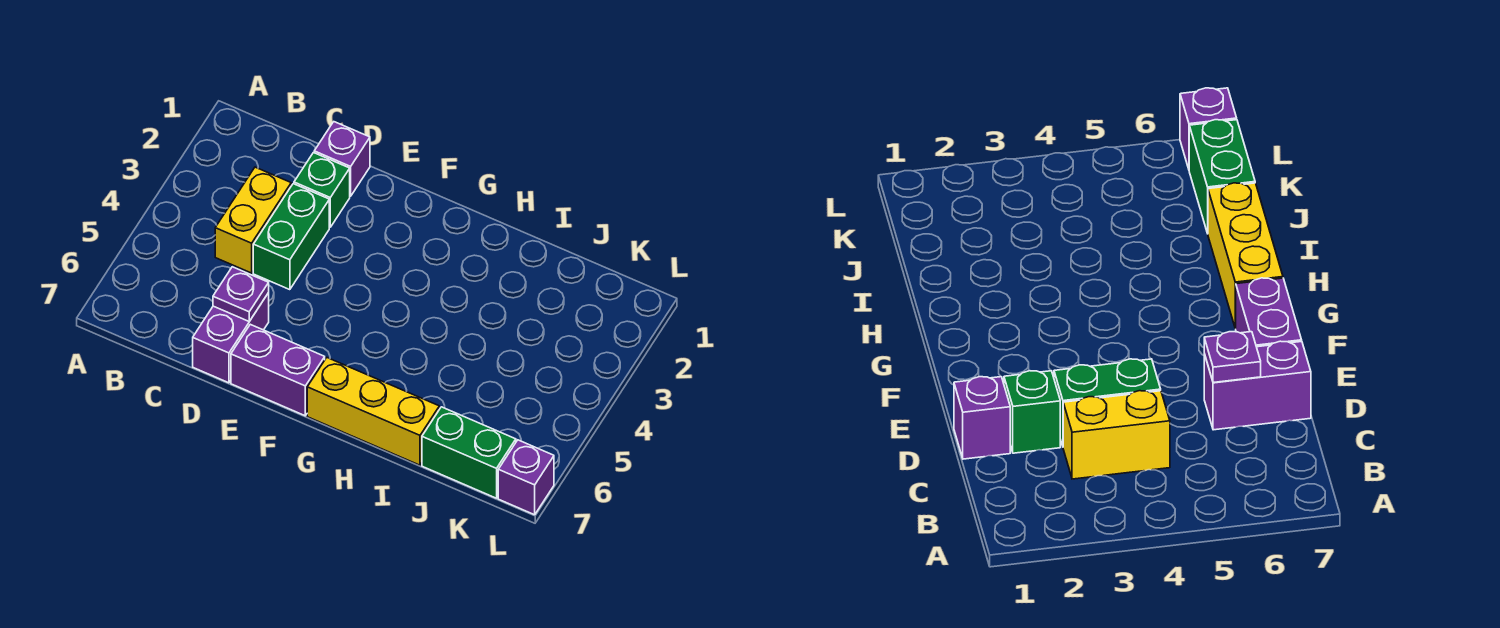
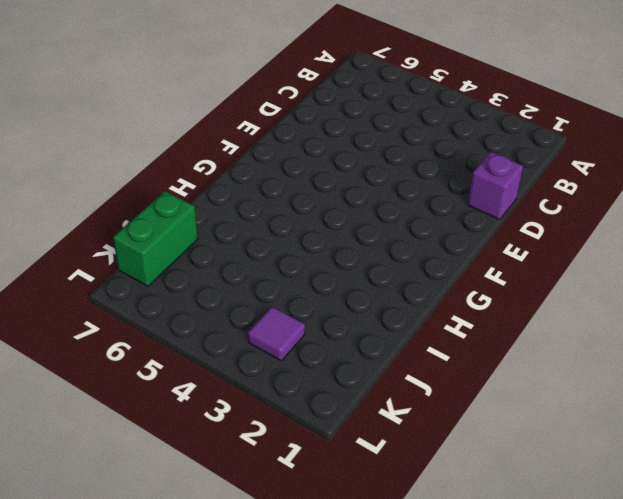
purple 1x1 tile [248,307,305,361] -> none
none -> yellow 1x2 brick [215,167,291,273]
none -> green 1x1 brick [294,153,350,227]

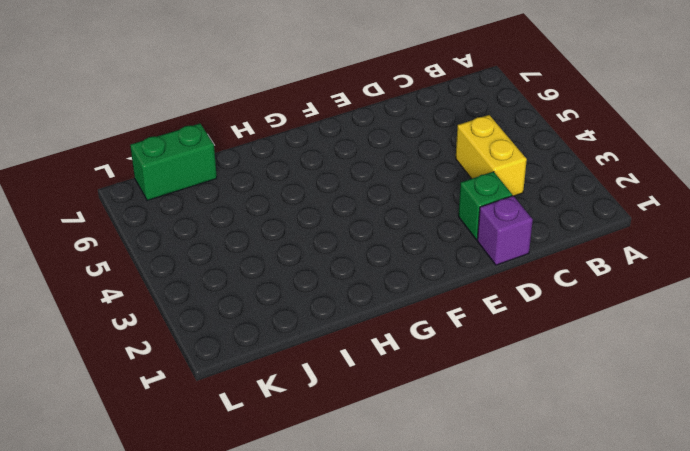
none -> green 1x2 brick [253,184,329,290]
none -> purple 1x2 brick [193,293,269,383]

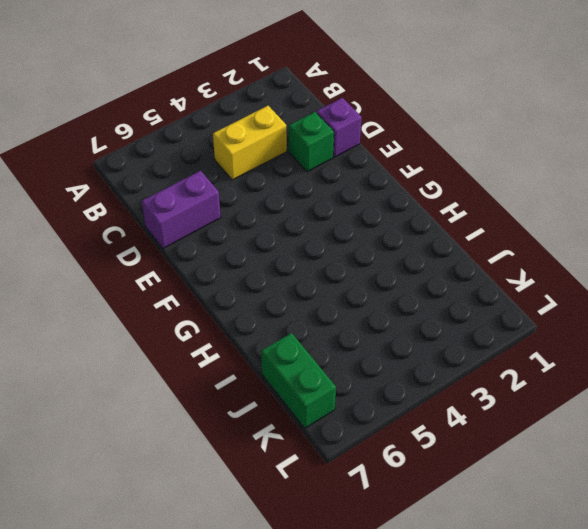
none -> green 1x2 brick [253,184,329,290]
none -> purple 1x2 brick [231,324,325,416]

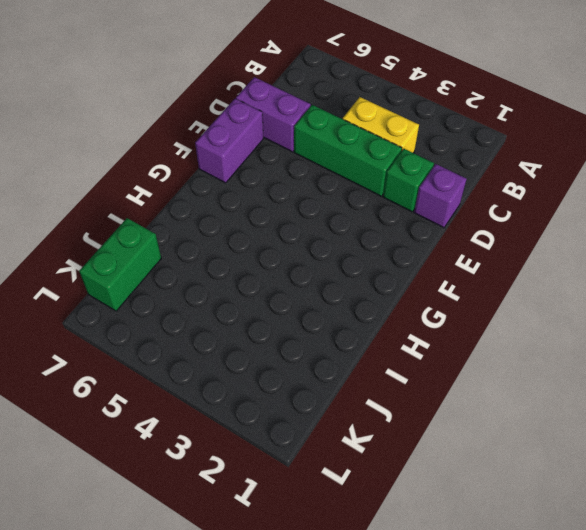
green 1x3 brick [294,105,402,196] -> green 1x2 brick [253,184,329,290]
none -> yellow 1x3 brick [307,358,439,465]
none -> purple 1x1 brick [498,440,554,515]

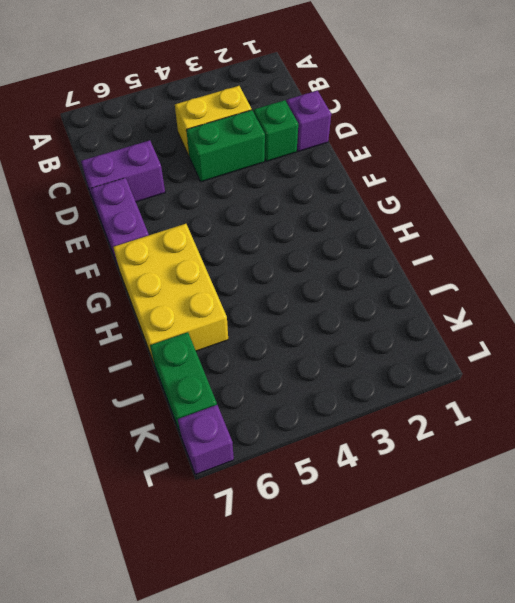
yellow 2x3 brick [113,224,228,365] -> yellow 1x3 brick [307,358,439,465]
none -> purple 1x1 plate [213,267,269,321]

